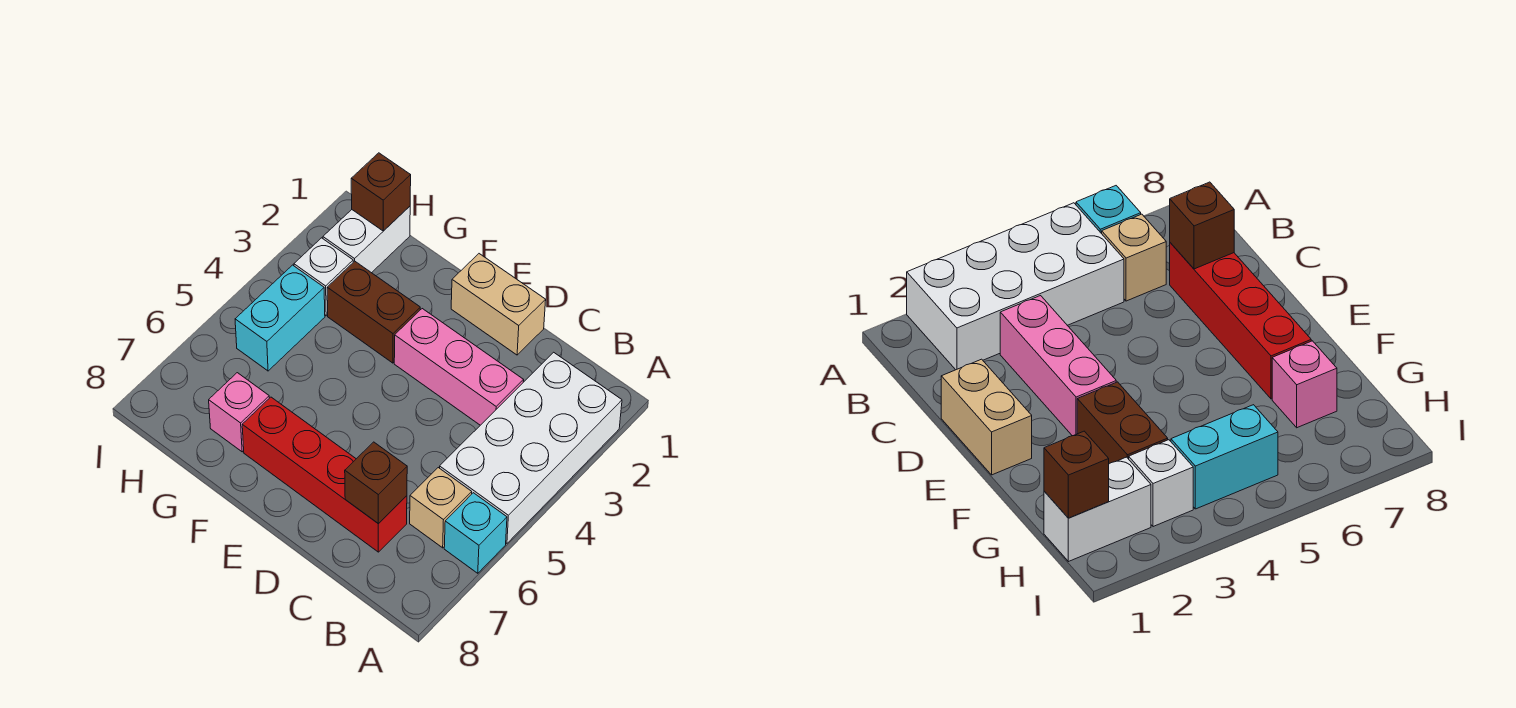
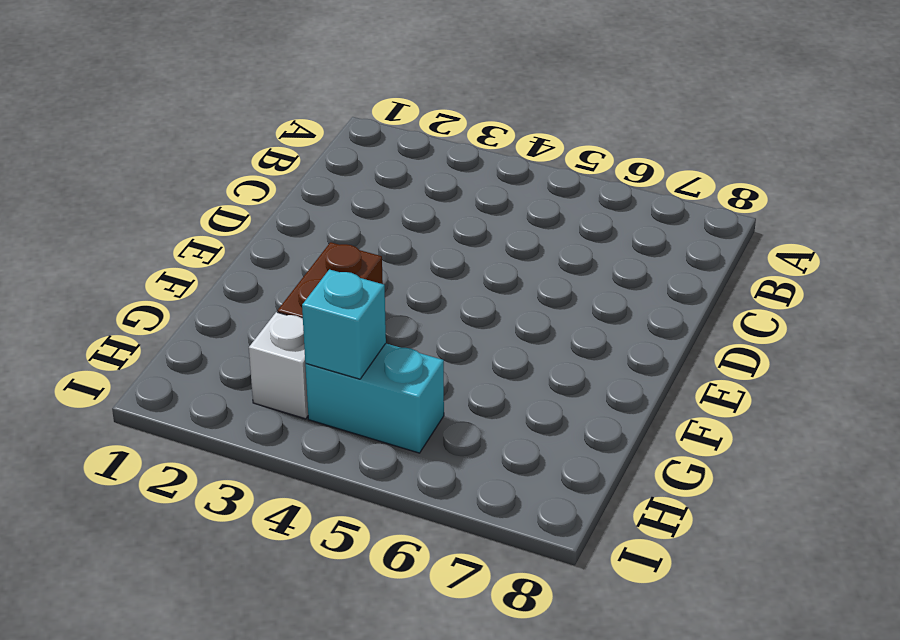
cyan 1x1 brick [302,269,386,379] -> cyan 1x1 brick moved to [444,493,507,573]
none -> white 2x4 brick [440,352,622,543]
none -> tan 1x1 brick [410,468,472,548]
none -> pink 1x3 brick [394,309,524,425]

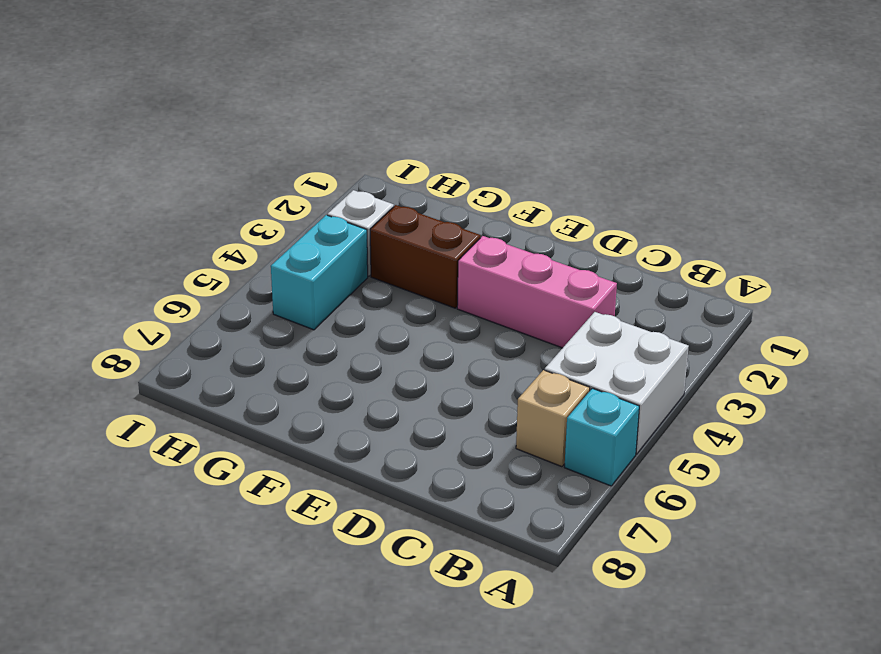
white 2x2 brick [545,312,689,454] -> white 2x4 brick [440,352,622,543]
none -> red 1x4 brick [242,397,407,552]
none -> tan 1x2 brick [451,254,546,355]
none -> pink 1x1 brick [209,373,269,452]

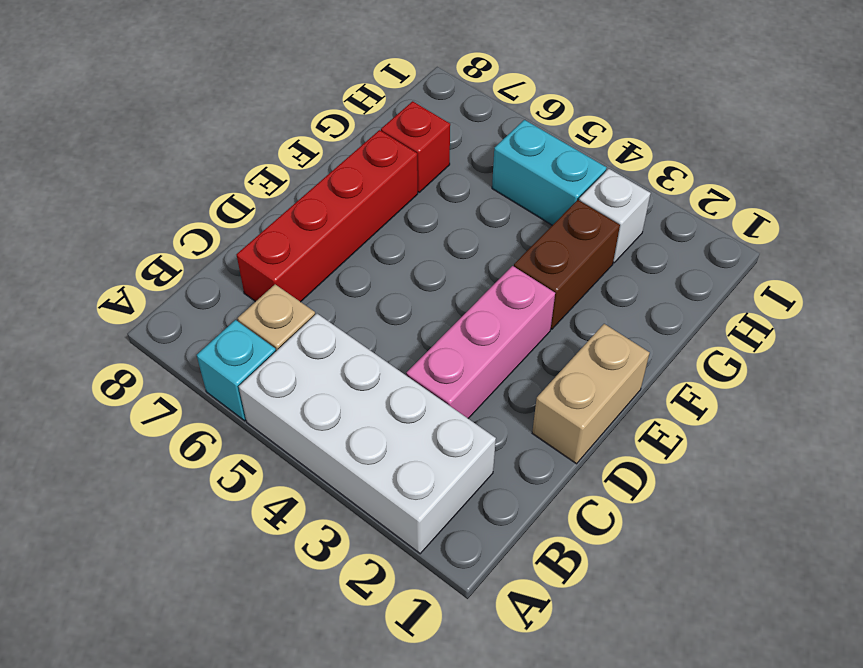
red 1x1 brick [381,101,450,192] -> pink 1x1 brick [209,373,269,452]
none -> white 1x2 brick [323,206,410,273]
none -> brown 1x1 brick [345,442,407,524]
none -> brown 1x1 brick [351,153,411,231]

